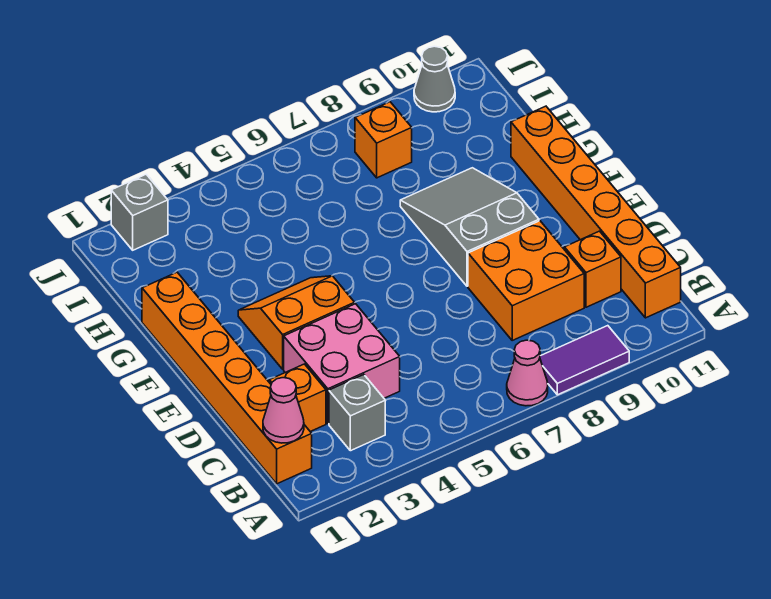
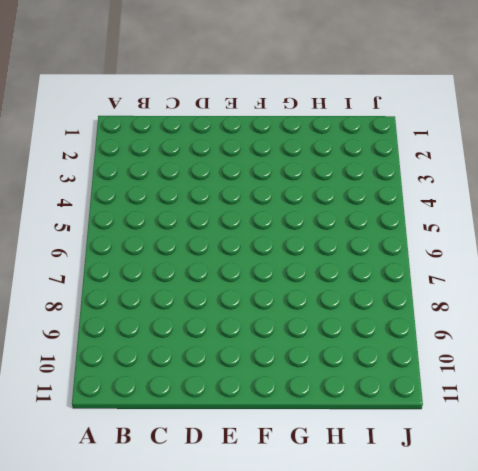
none -> pink 1x1 cone [507,340,548,406]
none -> purple 1x2 tile [540,326,629,395]
none -> orange 1x6 brick [142,272,312,484]

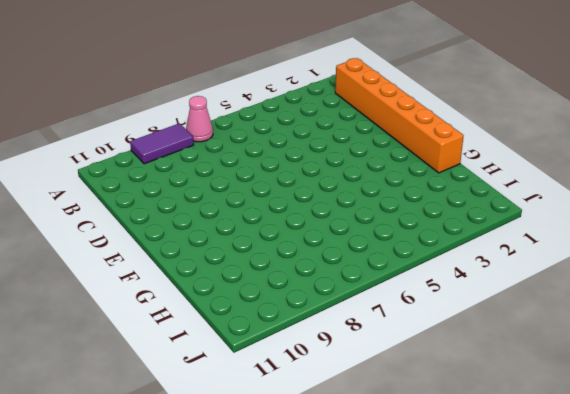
none -> grey 1x1 brick [329,375,385,451]
none -> orange 1x6 brick [511,106,681,318]
none -> orange 1x1 brick [269,364,326,432]

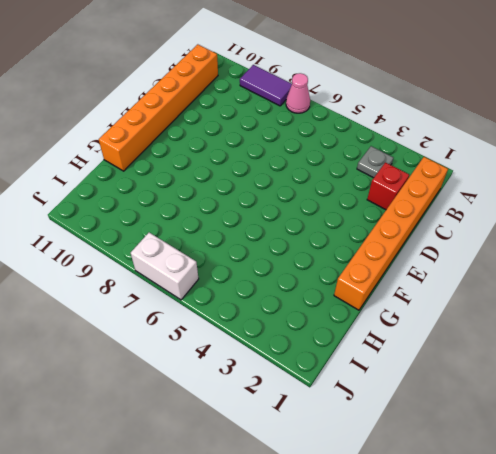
grey 1x1 plate [357,146,393,178] -> grey 1x1 brick [329,375,385,451]
red 1x1 brick [367,162,409,210] -> orange 1x1 brick [269,364,326,432]
white 1x2 brick [131,233,199,300] -> none
none -> pink 2x2 brick [284,304,400,423]
none -> orange 2x2 brick [468,221,584,340]
none -> orange 1x1 brick [564,231,621,307]

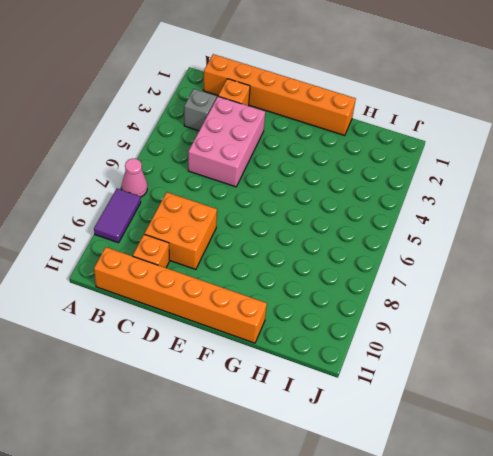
pink 2x3 brick [188,96,265,187] -> pink 2x2 brick [284,304,400,423]
none -> orange 2x2 slope [238,276,355,369]
none -> grey 2x3 slope [400,168,539,286]
none -> orange 1x1 brick [355,102,412,178]

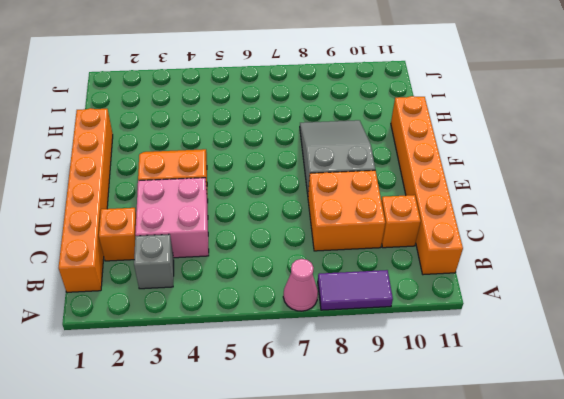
none -> orange 1x1 brick [355,102,412,178]
none -> grey 1x1 brick [111,174,168,250]
none -> grey 1x1 cone [414,46,455,112]

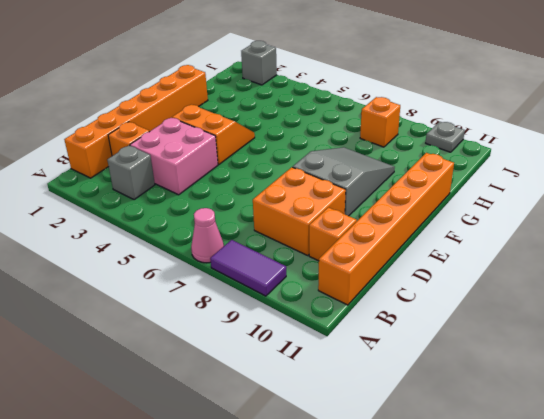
grey 1x1 plate [426,122,465,152] -> grey 1x1 cone [414,46,455,112]
none -> pink 1x1 cone [263,378,304,443]

